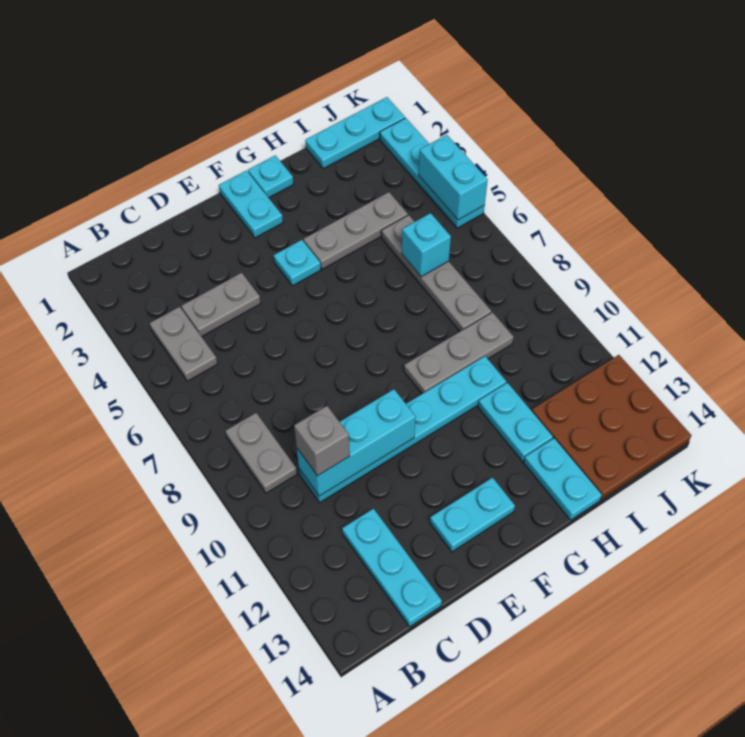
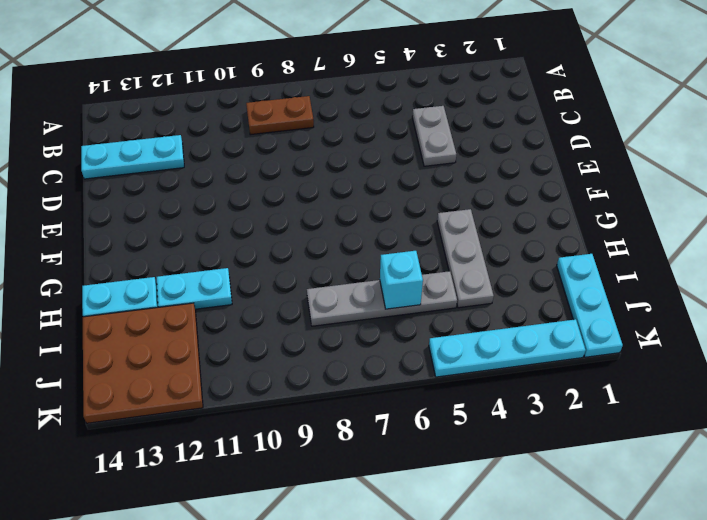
brown 1x2 plate [246,96,314,135] -> grey 1x2 plate [225,413,297,493]
none -> grey 1x2 plate [150,307,217,381]
none -> cyan 1x6 plate [299,356,506,502]
none -> cyan 1x2 plate [430,478,515,552]

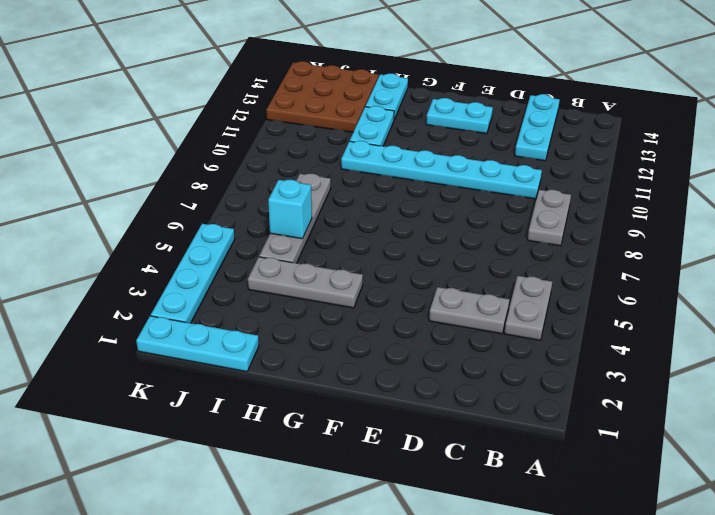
none -> cyan 1x2 plate [219,171,283,238]
none -> cyan 1x1 plate [274,240,321,286]
none -> cyan 1x1 plate [248,155,293,198]

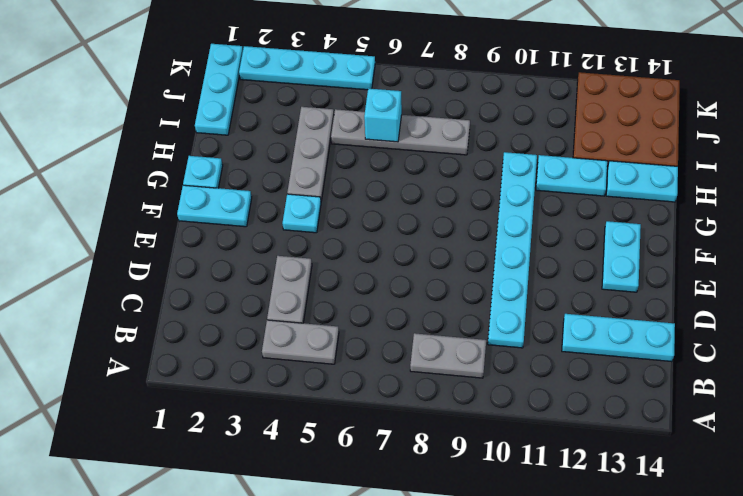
none -> grey 1x3 plate [404,312,514,394]
none -> cyan 1x3 brick [297,389,416,496]
none -> cyan 1x2 brick [419,135,488,220]

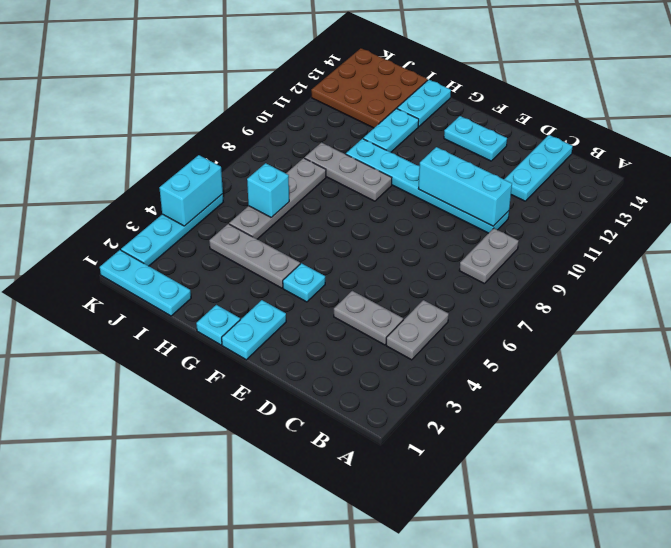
none -> grey 1x1 brick [294,406,350,476]

